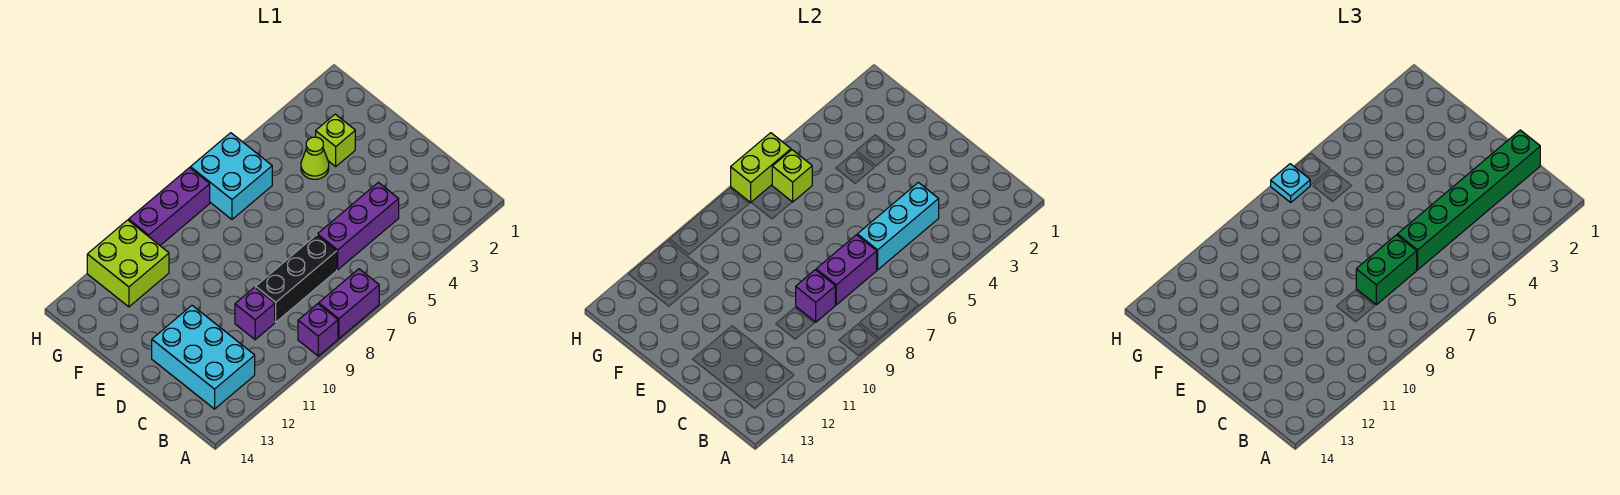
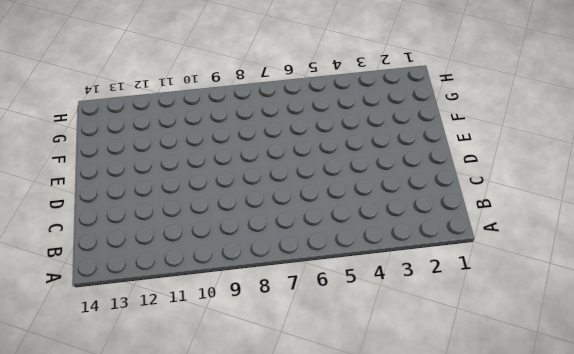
none -> purple 1x2 brick [319,269,379,339]
none -> purple 1x1 brick [298,304,338,356]
none -> cyan 2x3 brick [152,305,255,409]

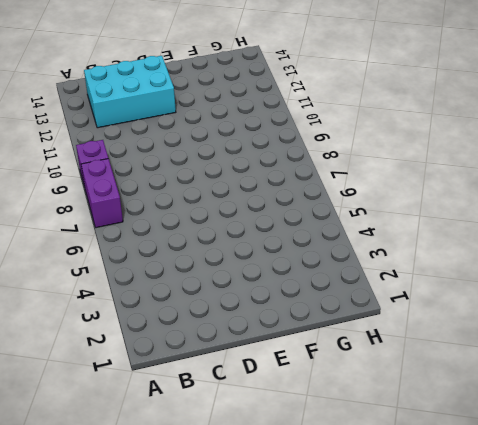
none -> purple 1x3 brick [317,182,399,270]
none -> black 1x3 brick [256,235,337,322]
none -> purple 1x1 brick [235,287,275,340]

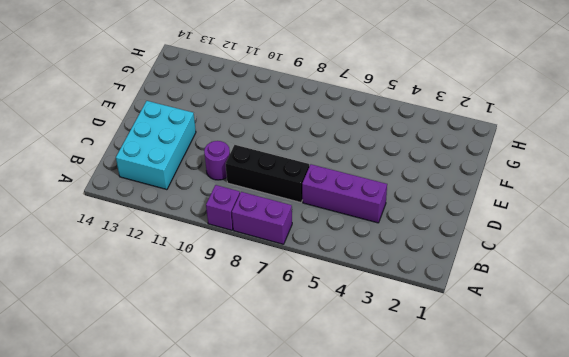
purple 1x1 round brick [204,141,230,180] -> purple 1x1 brick [235,287,275,340]
none -> lime 1x1 brick [316,114,355,166]
none -> lime 1x1 cone [301,137,329,179]
none -> cyan 2x2 brick [191,133,272,219]

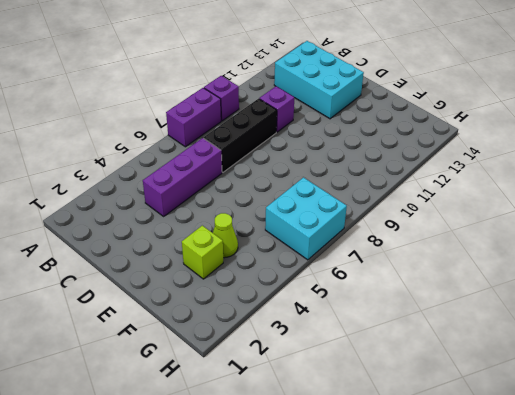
none -> lime 2x2 brick [87,220,169,307]
none -> purple 1x3 brick [129,168,210,245]
none -> cyan 1x3 brick [857,182,939,270]

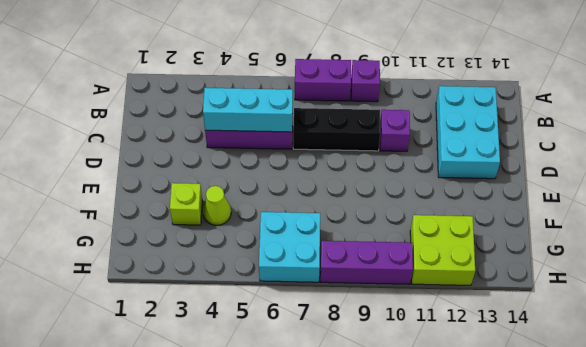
none -> purple 1x2 brick [816,235,877,305]
none -> purple 1x1 brick [796,270,835,322]
none -> lime 1x1 brick [772,150,812,202]

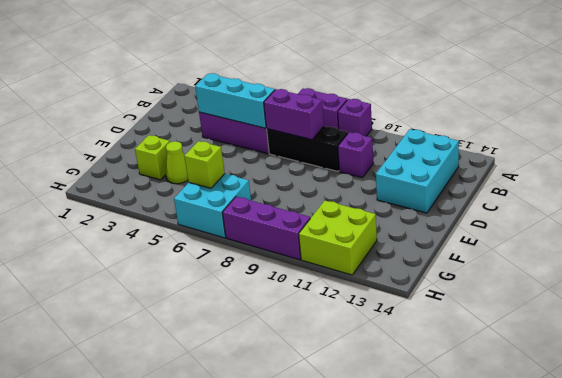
none -> purple 1x1 brick [796,270,835,322]
none -> lime 1x2 brick [731,133,791,202]
none -> green 1x6 brick [1397,130,1540,270]

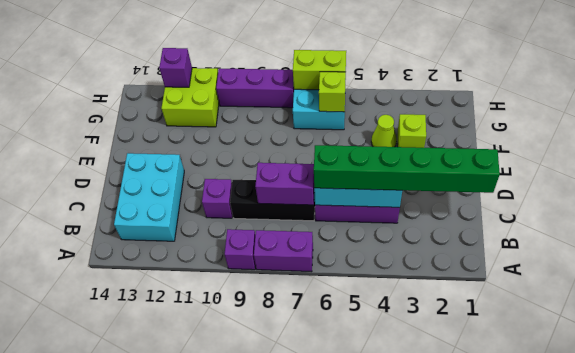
purple 1x1 brick [159,48,192,87] -> purple 1x1 brick moved to [796,270,835,322]
none -> green 1x2 brick [1356,235,1417,305]
none -> cyan 1x1 plate [1271,164,1310,202]

